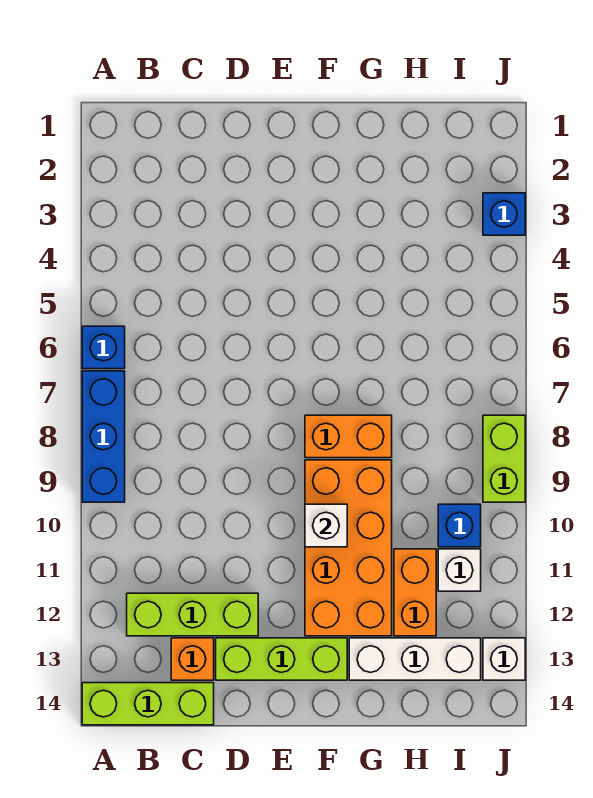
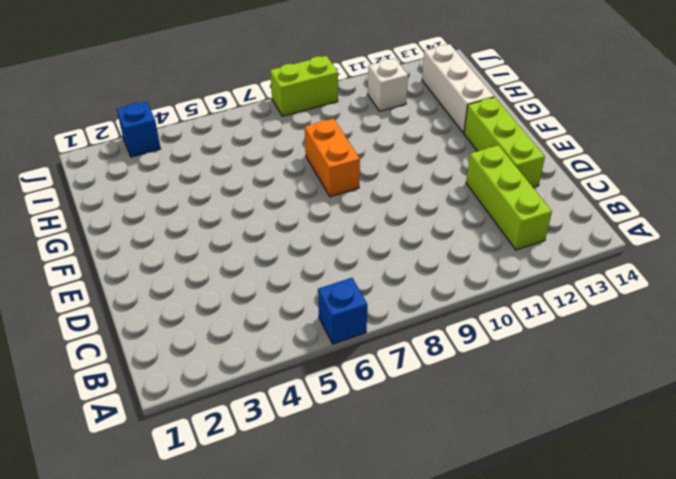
none -> blue 1x3 brick [82,371,125,502]
none -> lime 1x3 brick [82,683,214,725]
none -> orange 1x1 brick [171,638,214,680]

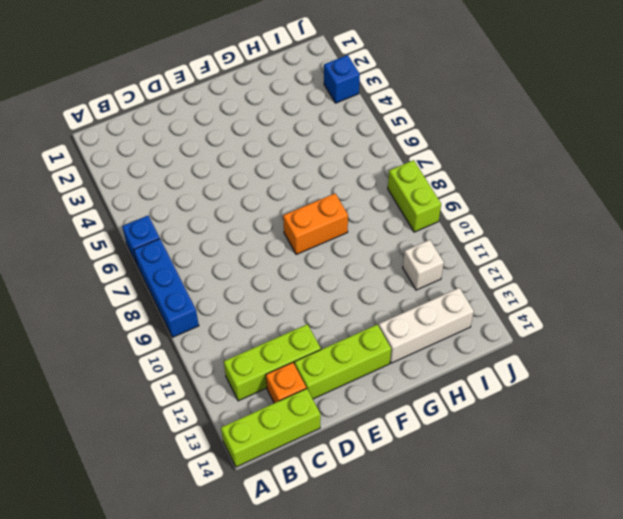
none -> orange 2x4 brick [305,460,392,636]
none -> orange 1x2 brick [394,549,436,636]
none -> blue 1x1 brick [438,504,481,547]

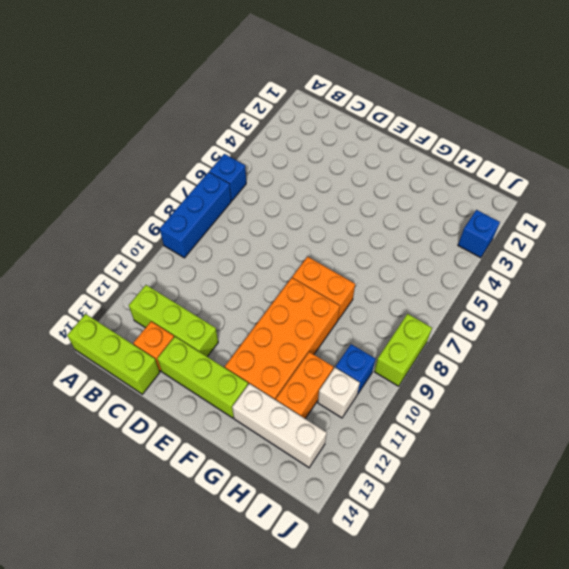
none -> white 1x1 brick [483,638,525,680]
none -> white 1x1 brick [305,504,347,547]

